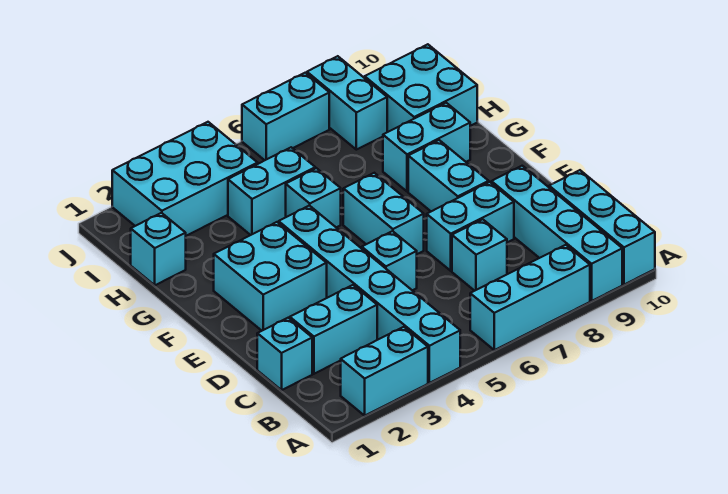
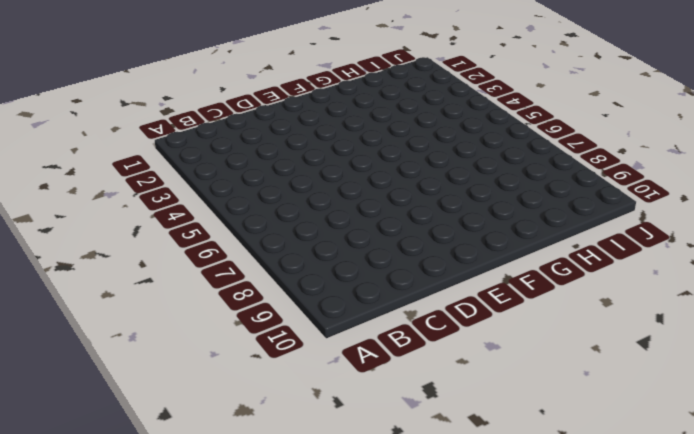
none -> cyan 1x2 brick [341,327,428,416]
none -> cyan 1x6 brick [279,205,460,383]
none -> cyan 1x3 brick [470,245,590,350]

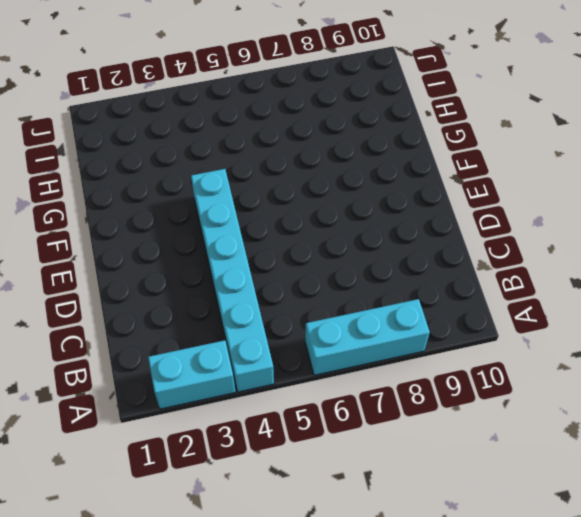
none -> cyan 1x4 brick [491,166,622,301]
none -> cyan 1x3 brick [549,170,655,285]
none -> cyan 1x1 brick [257,318,312,390]

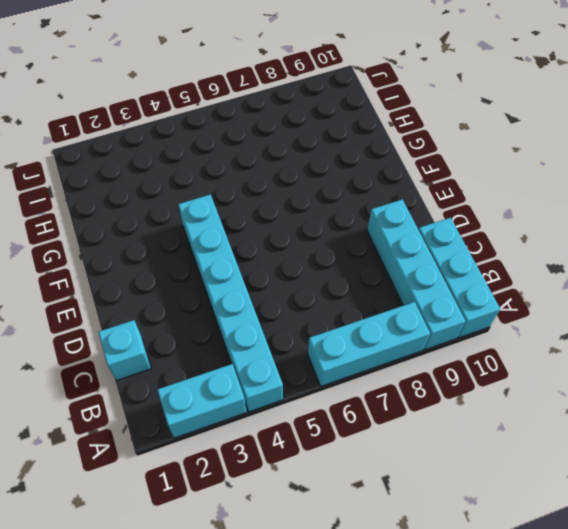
none -> cyan 1x2 brick [290,285,377,374]
none -> cyan 1x1 brick [452,219,507,291]
none -> cyan 1x1 brick [362,231,417,290]

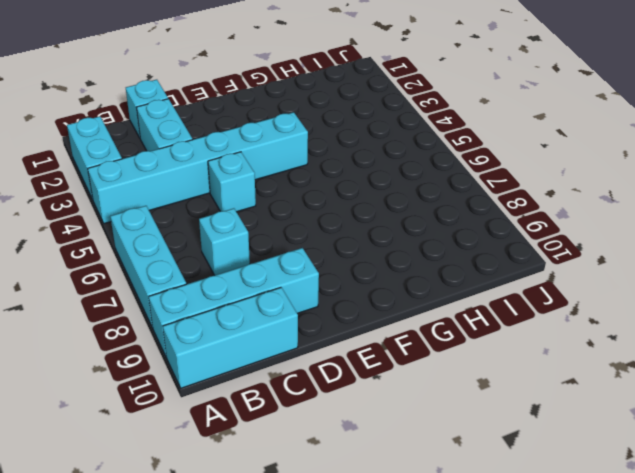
none -> cyan 1x2 brick [427,182,514,271]
none -> cyan 2x2 brick [214,222,327,331]
none -> cyan 1x2 brick [343,173,424,254]

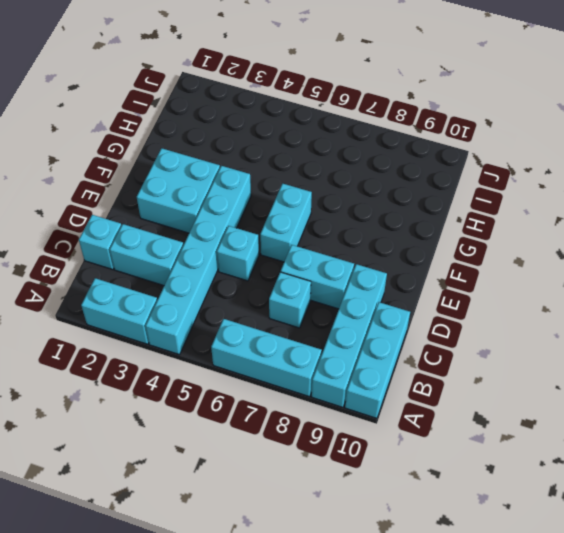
none -> cyan 1x2 brick [408,140,489,211]
none -> cyan 1x1 brick [286,168,341,228]
none -> cyan 1x2 brick [383,103,470,192]

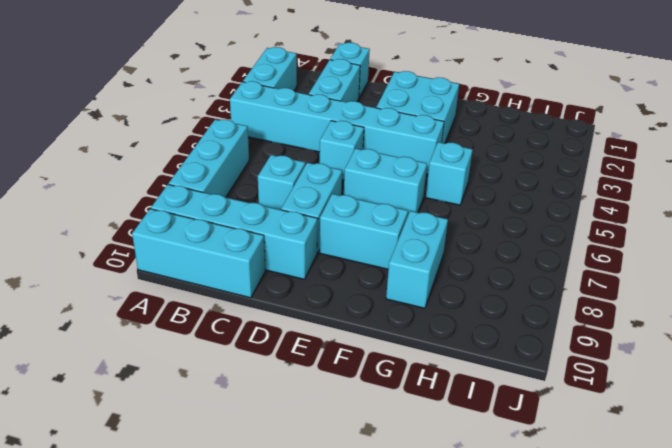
none -> cyan 1x1 brick [131,213,186,285]
none -> cyan 1x2 brick [228,147,315,235]
none -> cyan 2x2 brick [365,44,477,132]

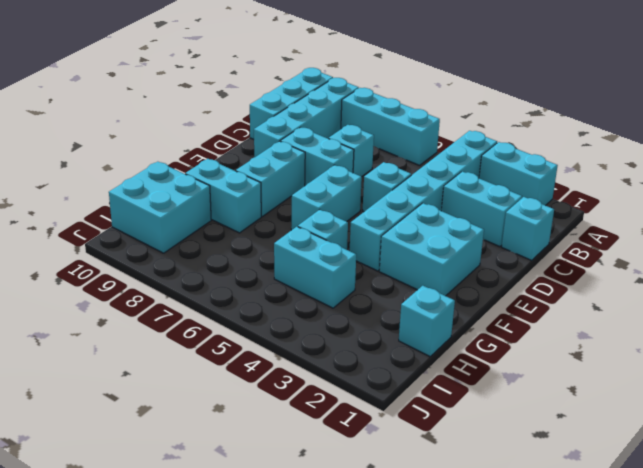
none -> cyan 2x3 brick [112,122,258,236]
none -> cyan 1x2 brick [307,56,387,150]
none -> cyan 1x2 brick [242,73,329,160]

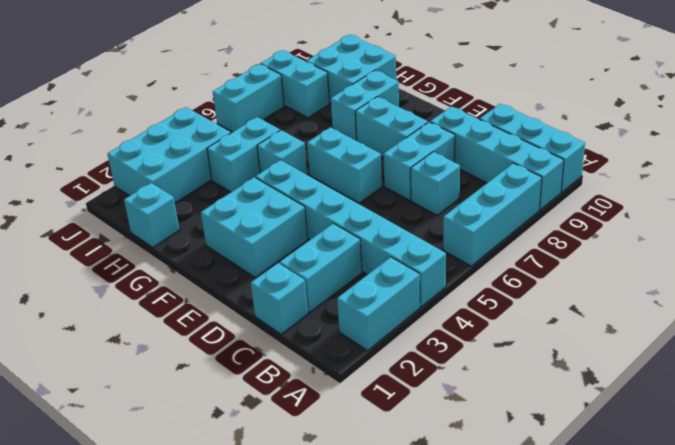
none -> cyan 1x1 brick [362,231,417,290]

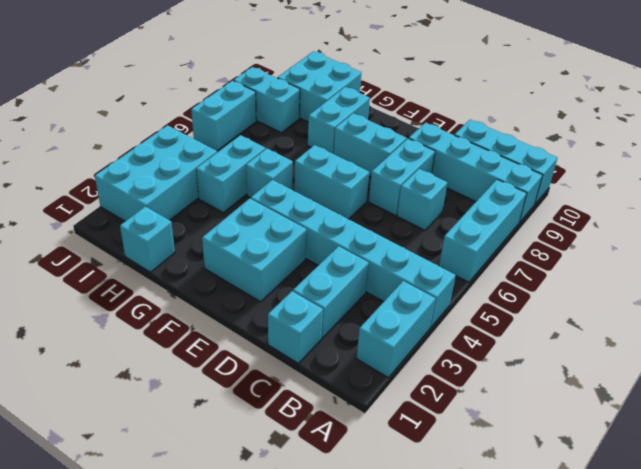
none -> cyan 1x1 brick [362,231,417,290]

